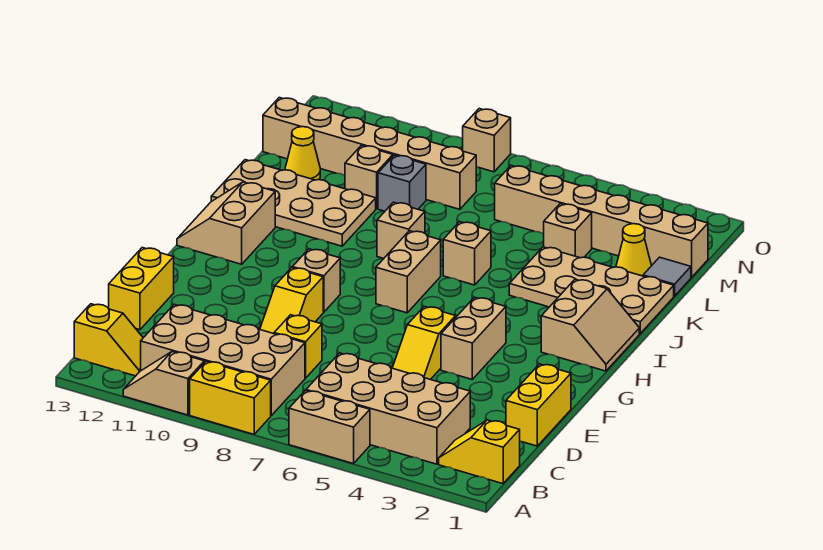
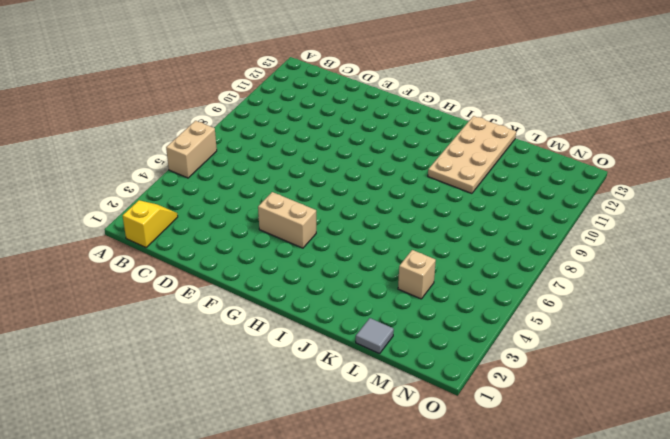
none -> yellow 1x2 brick [190,361,271,434]
none -> tan 1x2 slope [123,351,204,415]
none -> tan 2x4 brick [306,353,470,464]
none -> tan 2x4 brick [141,305,305,415]

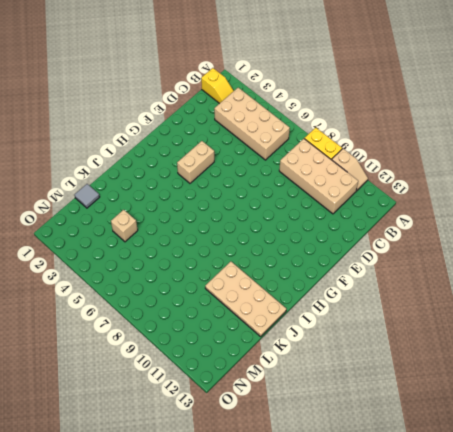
none -> tan 1x2 brick [289,391,370,464]
none -> yellow 1x2 slope [74,304,143,376]
none -> yellow 1x2 brick [506,364,571,446]
none -> yellow 1x1 brick [274,315,322,378]

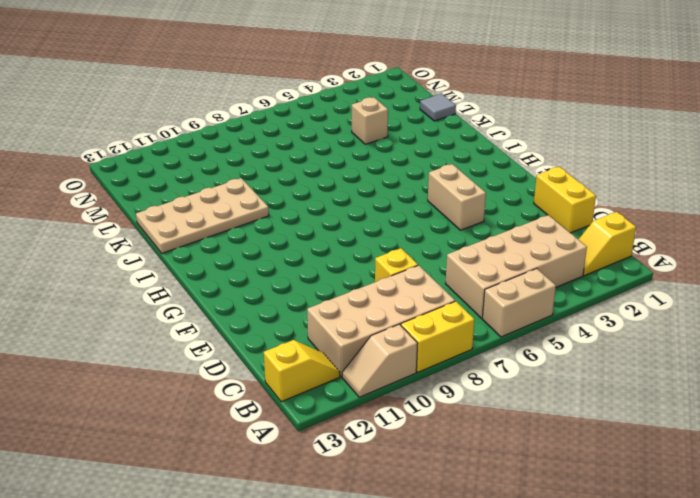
none -> yellow 1x2 brick [109,248,174,330]
none -> yellow 1x2 slope [392,306,456,380]
none -> yellow 1x2 slope [260,268,323,334]
none -> tan 1x1 brick [292,249,340,312]

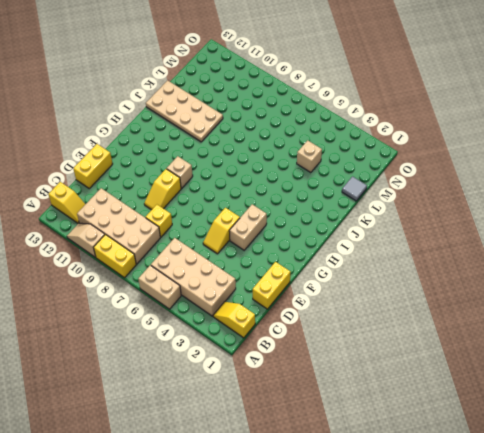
none -> tan 2x2 slope [541,279,639,371]
none -> tan 1x2 brick [376,231,441,313]
none -> tan 2x2 slope [177,182,275,264]
none -> tan 2x4 plate [509,247,674,334]

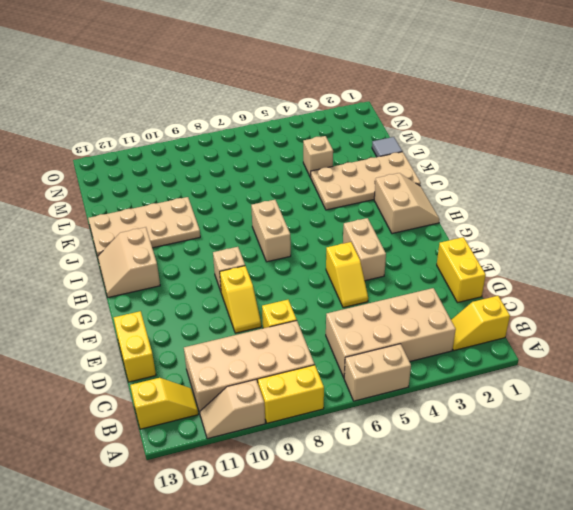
none -> tan 1x1 brick [443,222,491,285]
none -> tan 1x1 brick [377,202,425,259]
none -> yellow 1x1 cone [616,224,651,276]
none -> grey 1x1 brick [378,155,426,211]

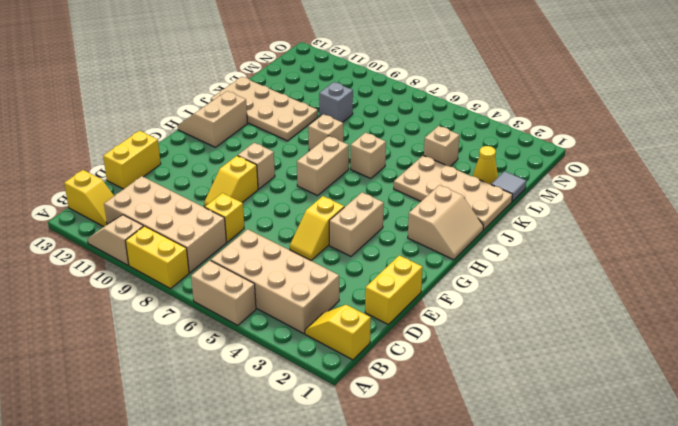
none -> tan 1x1 brick [345,145,393,209]
none -> yellow 1x1 cone [285,127,320,180]
none -> tan 1x6 brick [495,166,708,277]
none -> tan 1x6 brick [263,98,476,209]

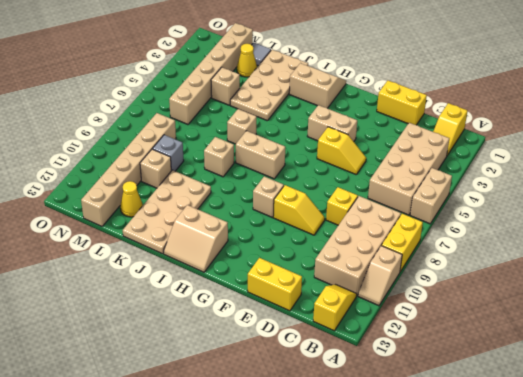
none -> tan 1x1 brick [463,109,511,172]

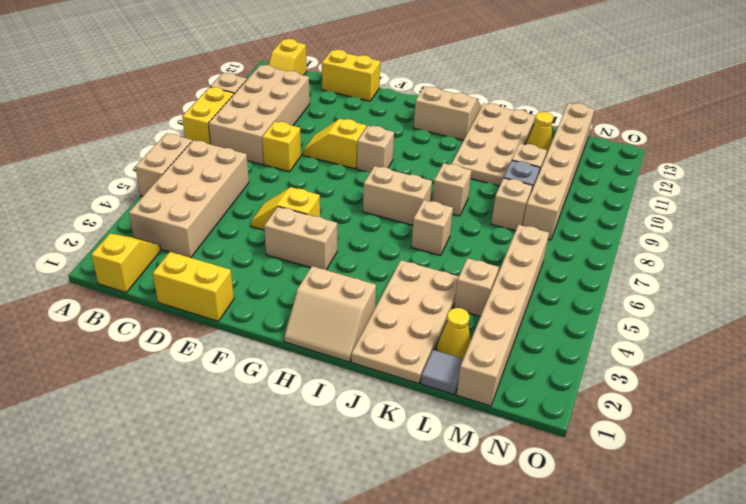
tan 1x1 brick [491,178,533,231] -> tan 1x1 brick moved to [463,109,511,172]

